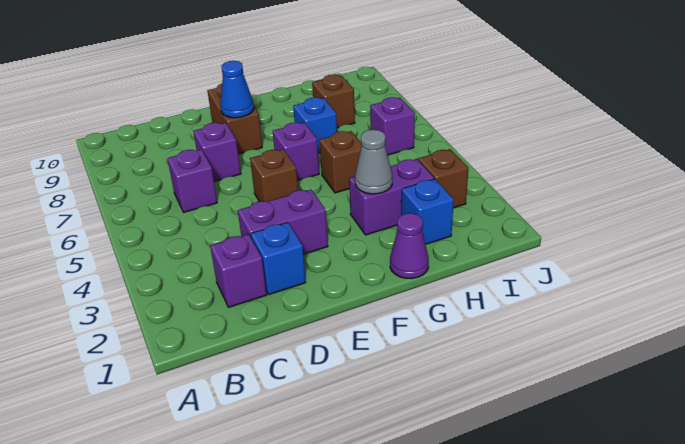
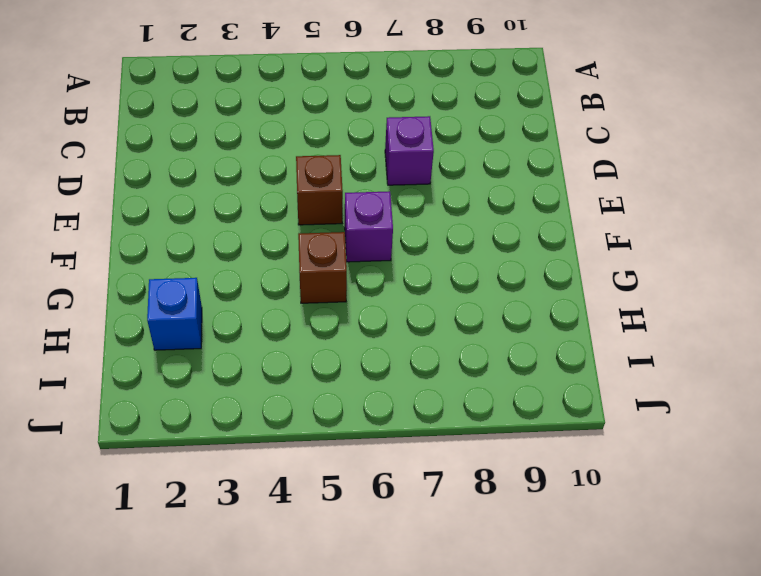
none -> purple 1x1 brick [210,234,267,307]
none -> purple 1x1 brick [167,149,217,212]
none -> blue 1x1 brick [251,222,306,294]

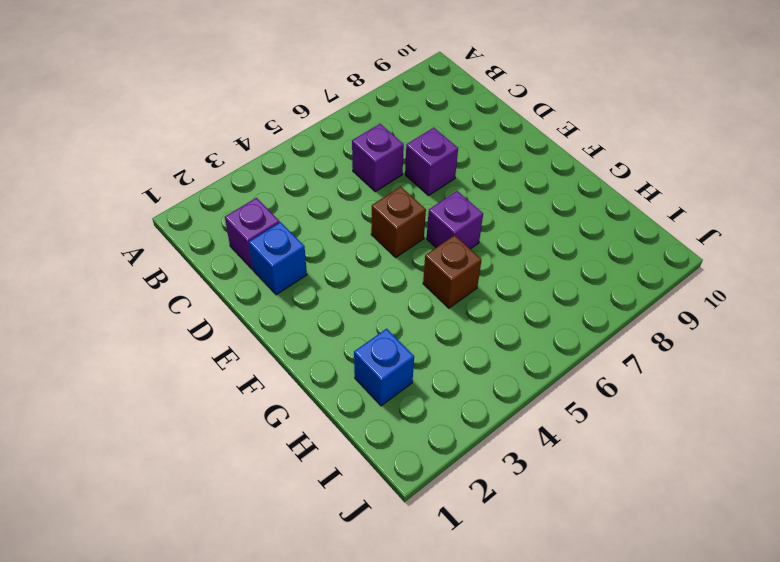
none -> purple 1x2 brick [238,189,328,254]
none -> brown 1x2 brick [207,84,262,154]
none -> purple 1x1 cone [390,213,429,279]

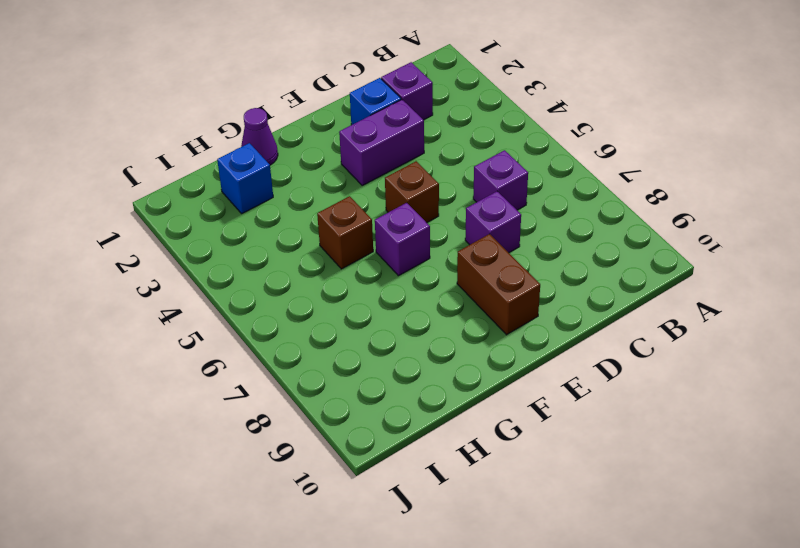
none -> purple 1x2 brick [349,159,434,235]
none -> blue 1x1 brick [293,97,337,153]
none -> brown 1x1 brick [312,74,355,128]

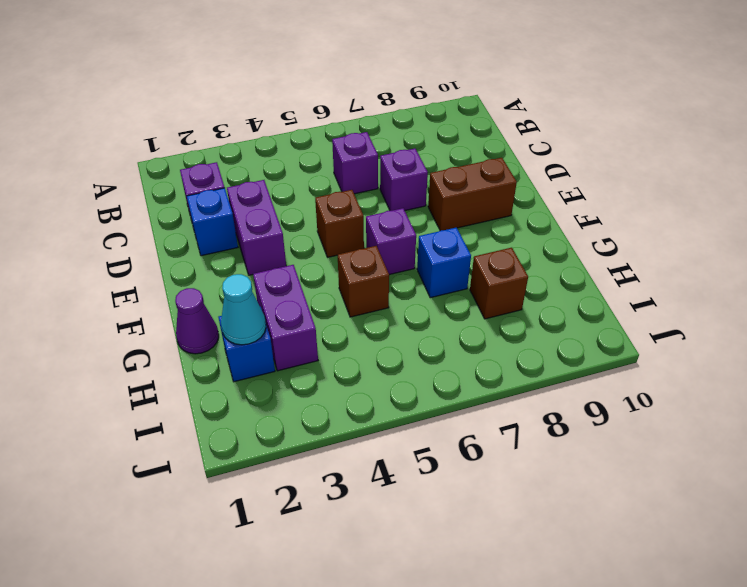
cyan 1x1 cone [221,274,266,345] -> none
none -> brown 1x1 brick [419,149,468,208]
none -> purple 1x1 brick [370,97,415,155]
none -> blue 1x1 cone [220,61,254,118]

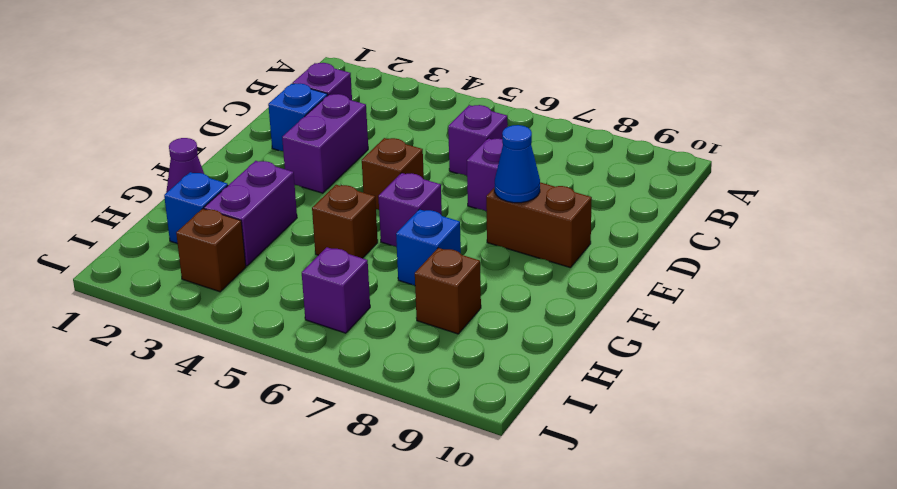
none -> grey 1x1 cone [355,130,392,194]

